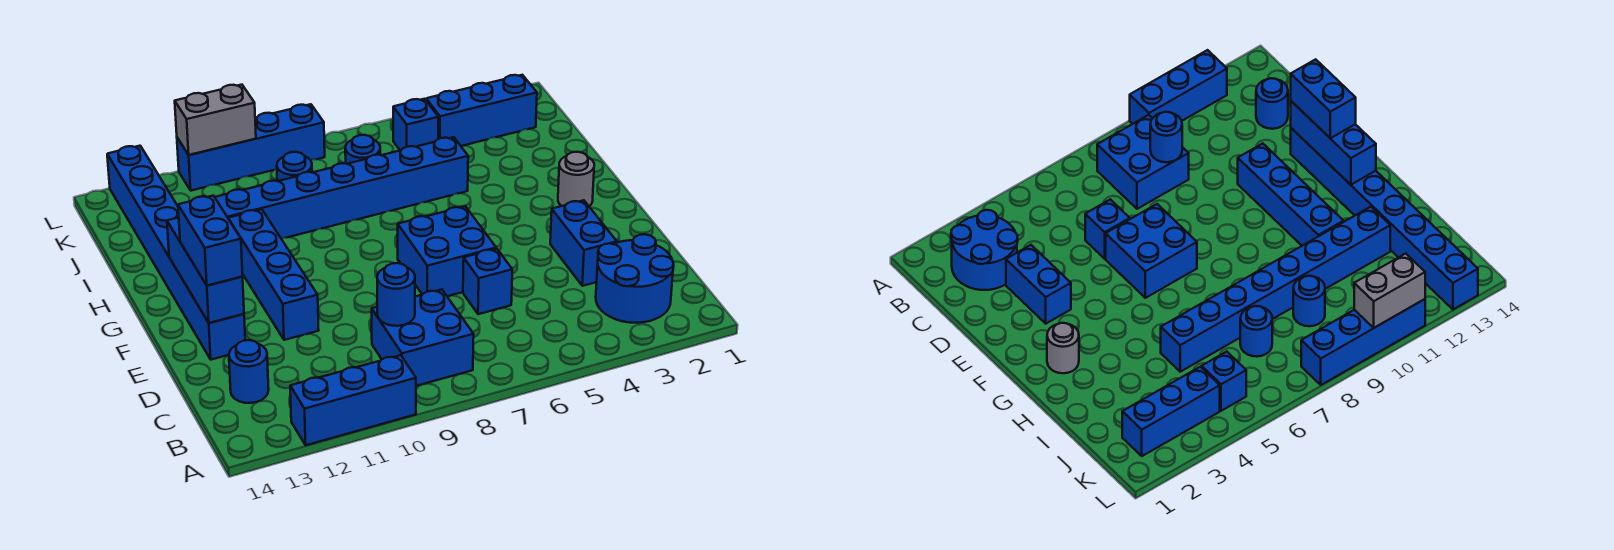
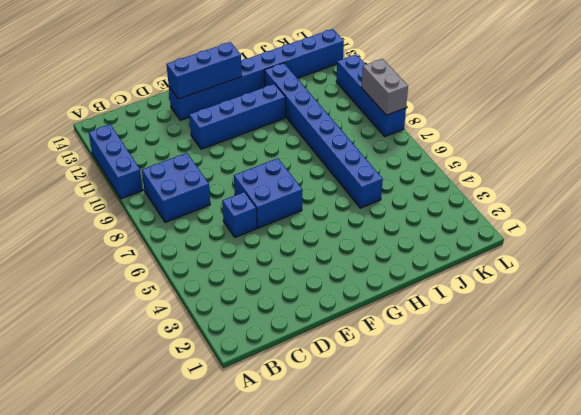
grey 1x2 brick [362,59,408,115] -> grey 1x2 brick moved to [175,85,256,155]
none -> blue 2x2 round brick [596,234,674,323]
none -> blue 1x1 round brick [229,340,269,403]
none -> blue 1x2 brick [550,200,617,286]

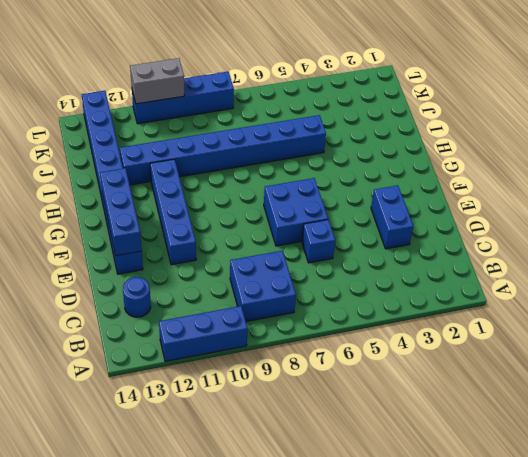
none -> blue 2x2 round brick [596,234,674,323]
none -> grey 1x1 round brick [558,152,594,206]
none -> blue 1x1 round brick [345,135,380,164]

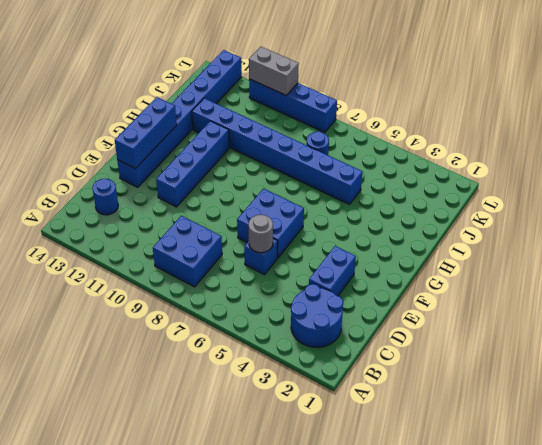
grey 1x1 round brick [249,215,273,253] -> grey 1x1 round brick moved to [558,152,594,206]
none -> blue 1x3 brick [290,355,416,445]
none -> blue 1x1 round brick [277,152,312,181]
none -> blue 1x3 brick [426,75,537,146]

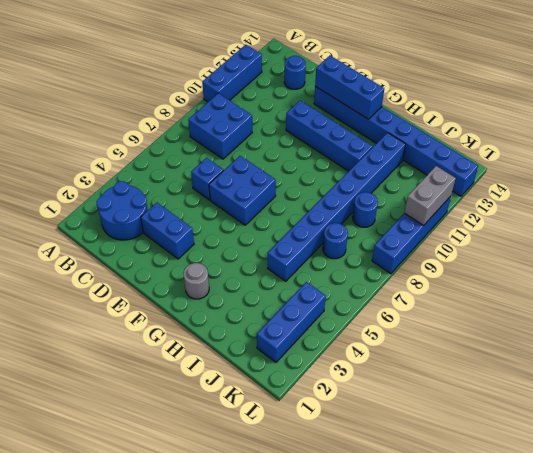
none -> blue 1x1 brick [393,99,438,150]
none -> blue 1x1 round brick [377,263,415,326]
none -> blue 1x2 brick [178,196,243,286]

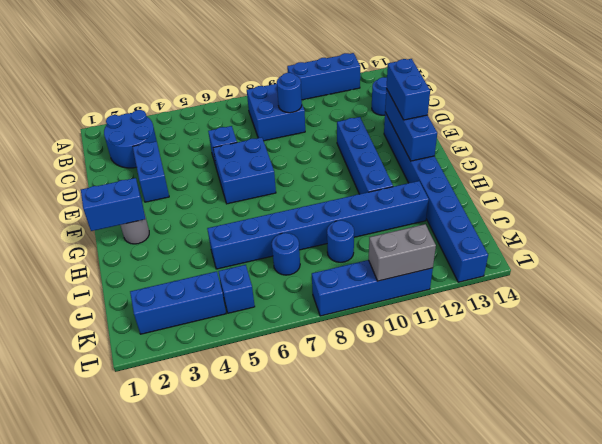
blue 1x2 brick [81,178,145,231] -> none

